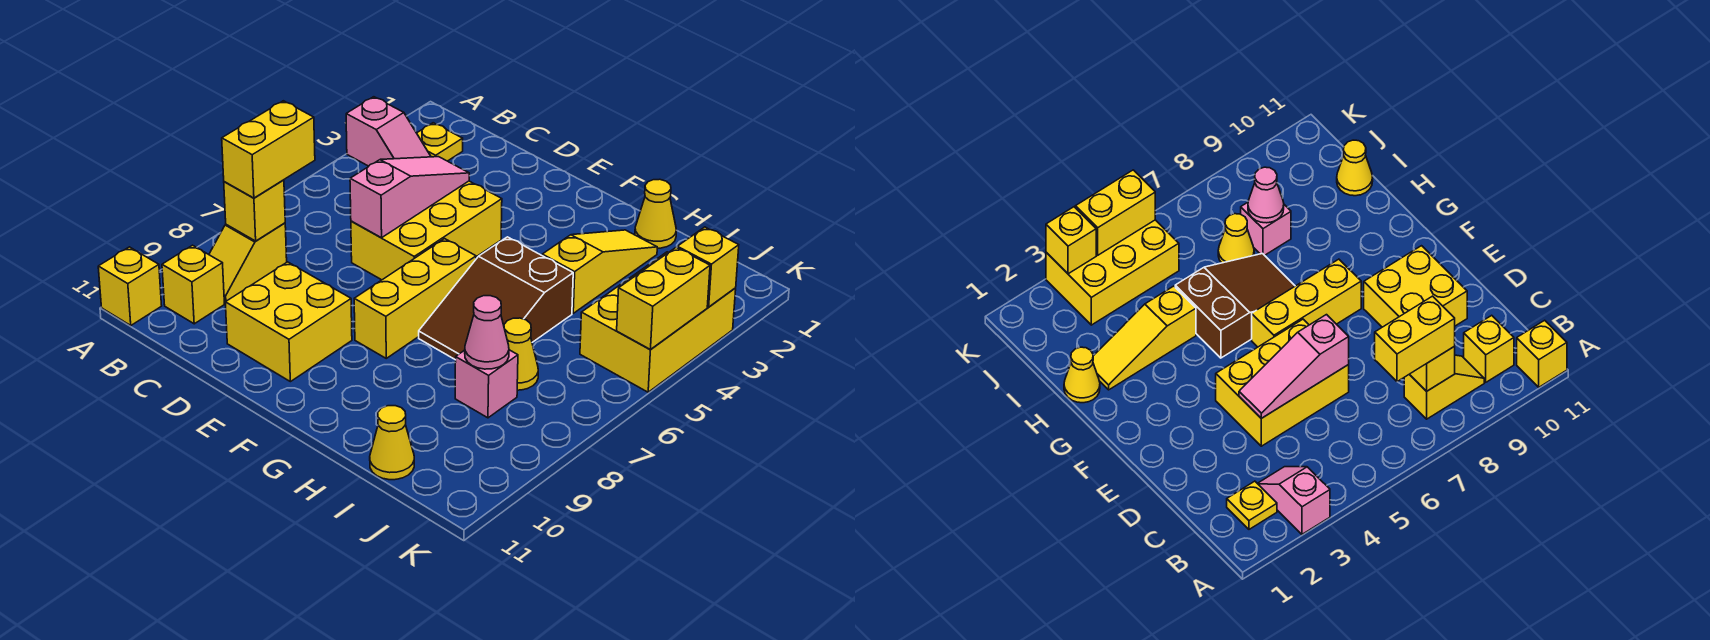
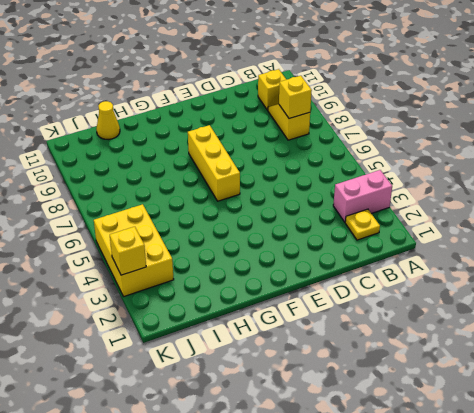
pink 1x2 brick [333,170,392,222] -> pink 1x2 slope [346,97,431,166]
none -> yellow 1x1 brick [98,247,162,325]
none -> yellow 2x3 brick [351,181,502,280]
none -> yellow 2x2 brick [225,262,352,382]

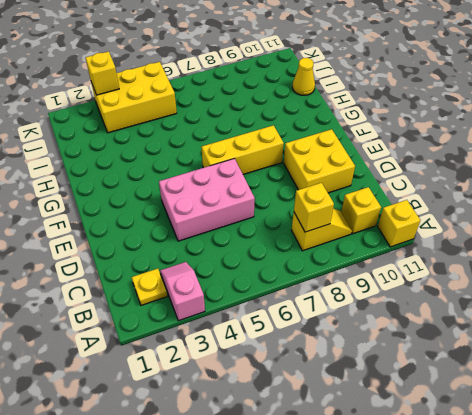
pink 2x3 brick [159,159,255,241] -> yellow 2x3 brick [351,181,502,280]
none -> brown 2x3 slope [419,237,573,360]
none -> yellow 1x1 cone [635,179,677,248]
none -> yellow 1x3 slope [542,230,657,313]

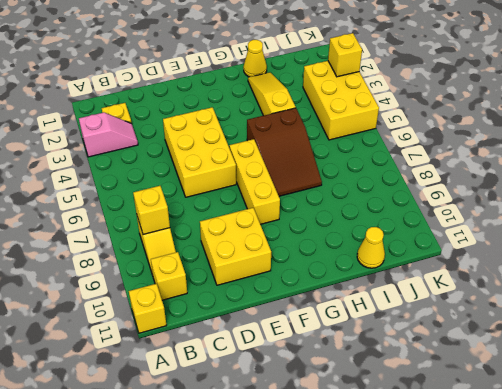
none -> yellow 1x1 cone [504,318,538,390]
none -> pink 1x1 brick [455,350,518,418]
none -> pink 1x3 slope [350,157,469,238]

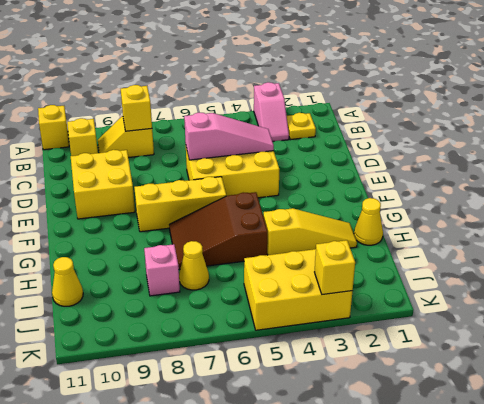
none -> pink 1x1 cone [465,296,509,369]
none -> yellow 1x2 brick [617,247,710,350]
none -> yellow 1x2 brick [222,101,315,198]

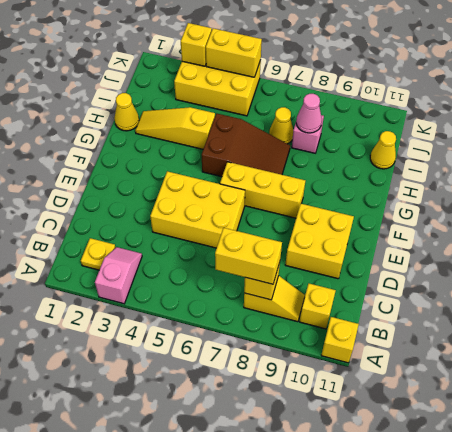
none -> pink 1x3 slope [350,157,469,238]

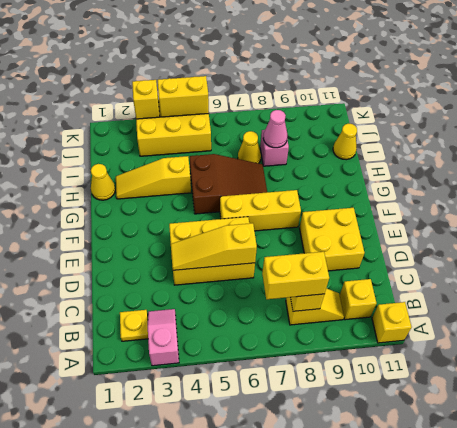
yellow 1x3 slope [171,223,257,270] -> pink 1x3 slope [350,157,469,238]

